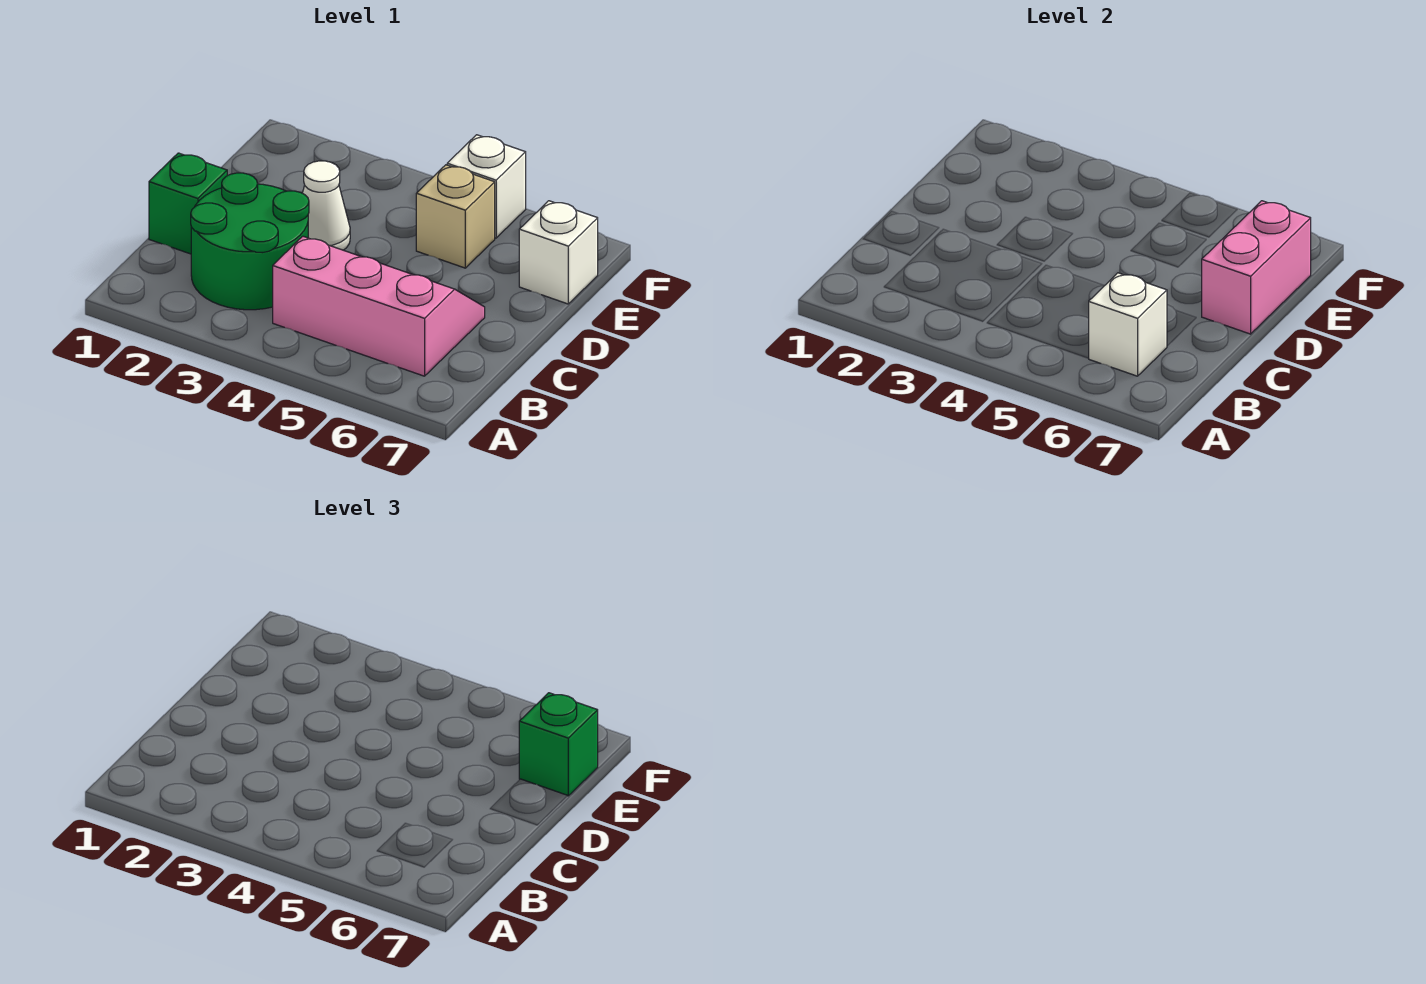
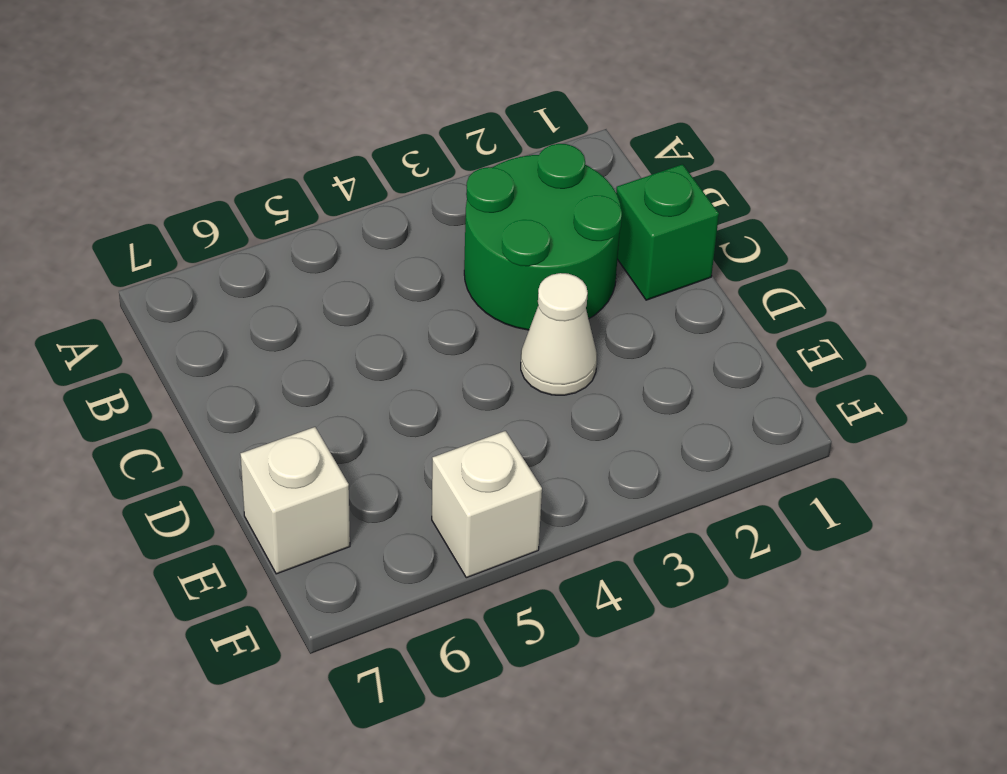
none -> pink 2x3 slope [273,236,485,376]
none -> tan 1x1 brick [416,165,495,268]

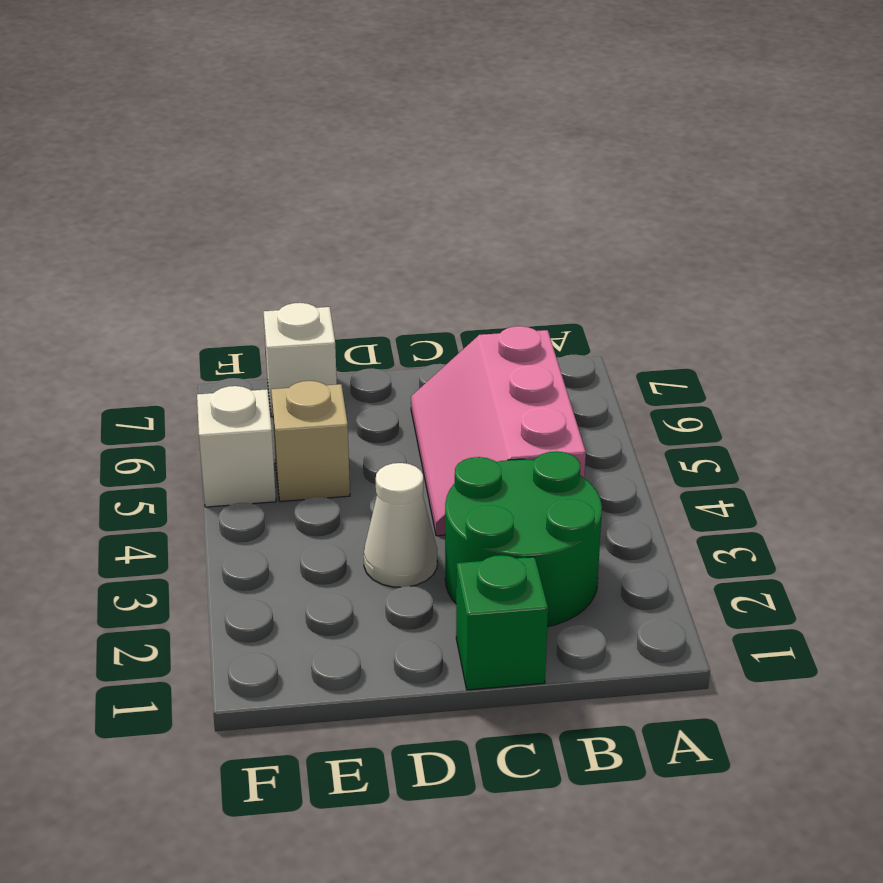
none -> white 1x1 brick [1089,273,1167,376]
none -> pink 1x2 brick [1202,201,1311,334]

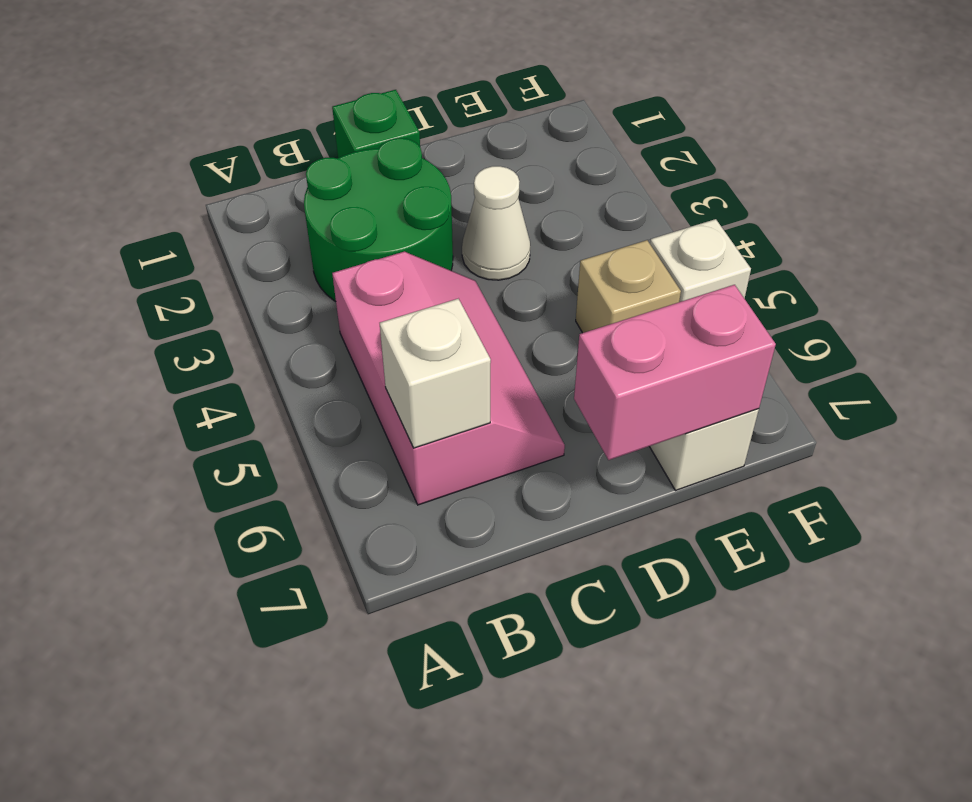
none -> green 1x1 brick [519,693,598,796]

